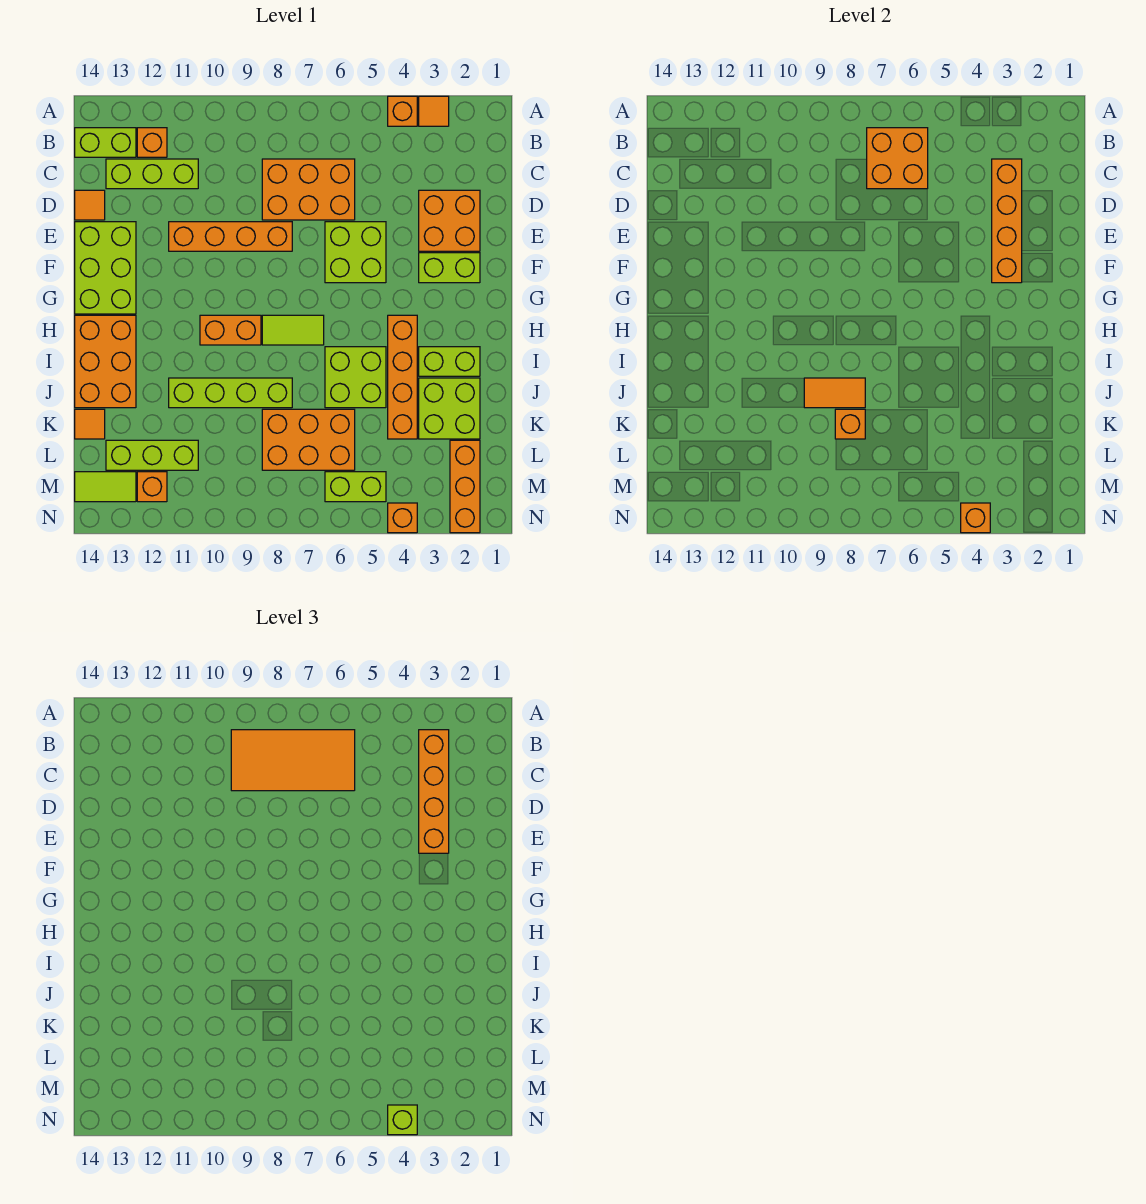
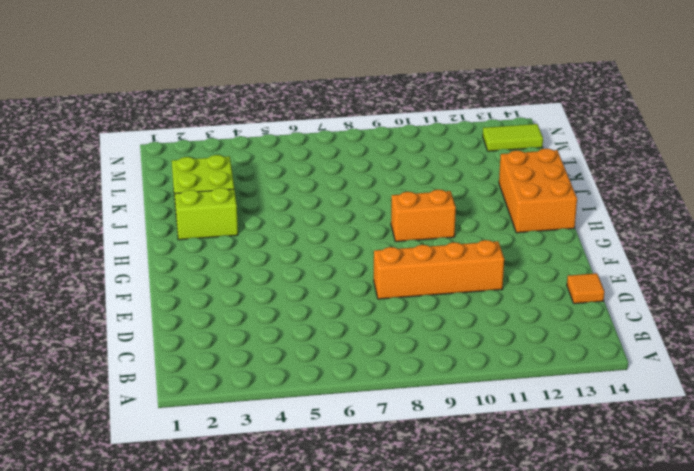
none -> orange 1x1 tile [419,96,449,126]
none -> orange 1x1 brick [388,96,417,126]
none -> orange 1x1 brick [137,128,167,157]
none -> lime 1x2 brick [75,128,136,157]

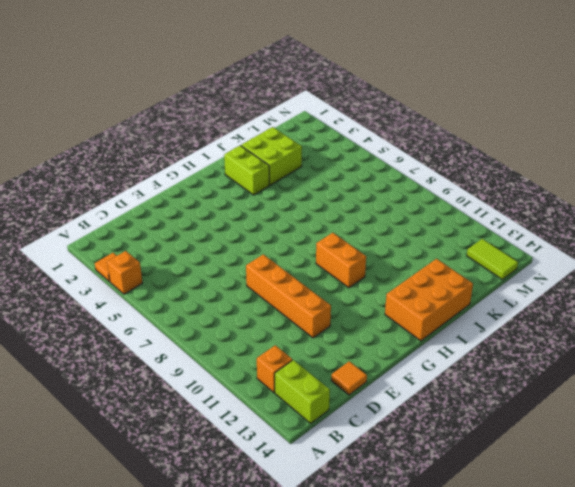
none -> orange 2x3 brick [262,159,355,220]
none -> lime 1x3 brick [106,159,198,189]
none -> orange 2x2 brick [419,190,480,251]
none -> lime 2x2 brick [325,222,386,283]

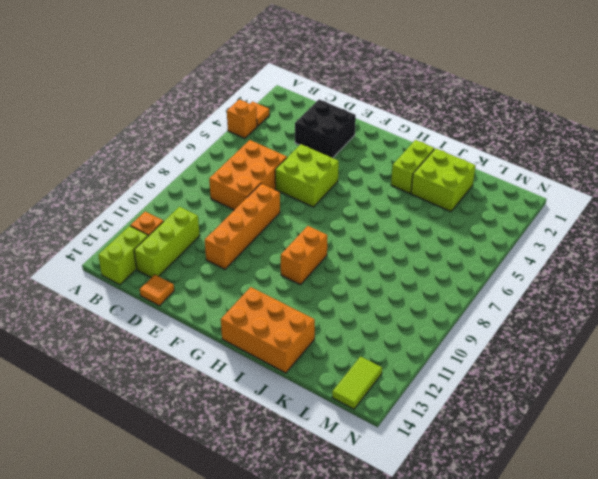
black 2x2 brick [295,100,356,158] -> orange 2x2 brick [419,190,480,251]
none -> lime 2x3 brick [75,222,136,314]
none -> lime 1x2 brick [419,253,480,283]
none -> orange 1x4 brick [388,315,417,439]
none -> lime 1x2 tile [262,315,324,345]

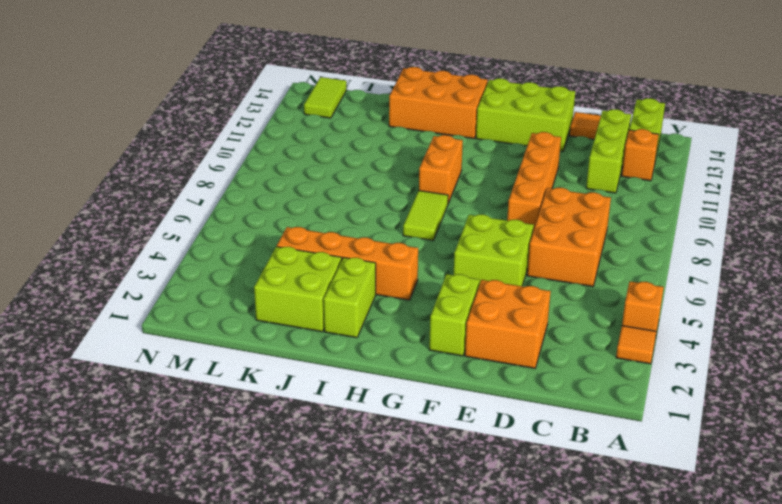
none -> lime 2x2 brick [325,347,386,408]
none -> lime 1x4 brick [169,378,292,408]
none -> orange 2x3 brick [262,409,355,470]
none -> orange 1x1 tile [75,409,105,439]

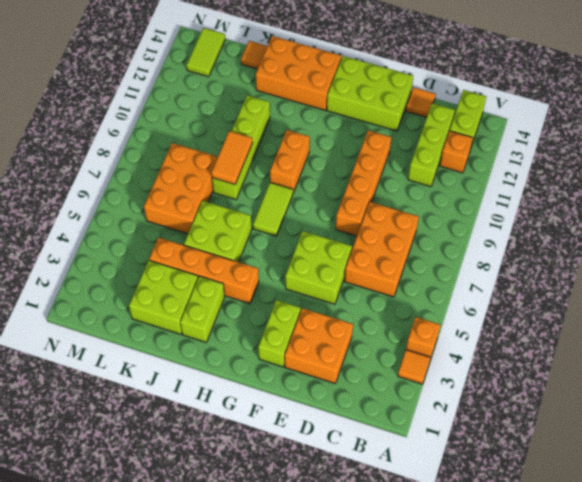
none -> orange 1x3 brick [450,440,480,533]
none -> lime 1x3 brick [106,440,198,470]
none -> lime 1x2 brick [325,472,386,502]
none -> orange 1x1 brick [137,472,167,502]

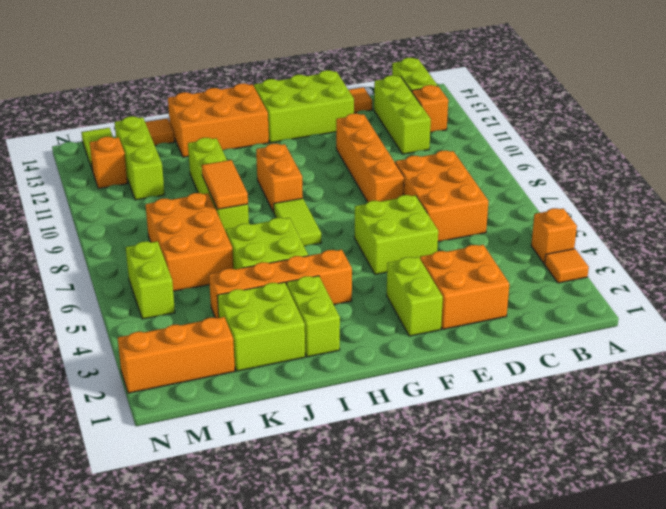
none -> orange 1x1 brick [388,503,417,533]
none -> orange 2x2 brick [867,128,928,189]
none -> orange 1x4 brick [992,159,1022,283]
none -> orange 1x1 brick [835,409,865,439]

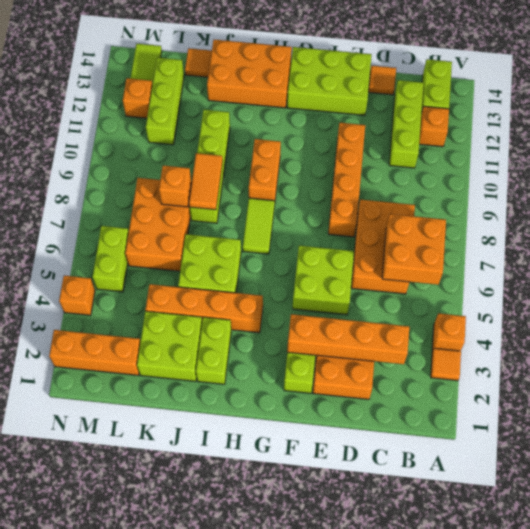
none -> orange 1x1 brick [961,503,990,533]
none -> orange 1x4 brick [419,730,449,853]
none -> orange 2x4 tile [231,730,355,791]
none -> lime 1x1 brick [388,1105,417,1135]

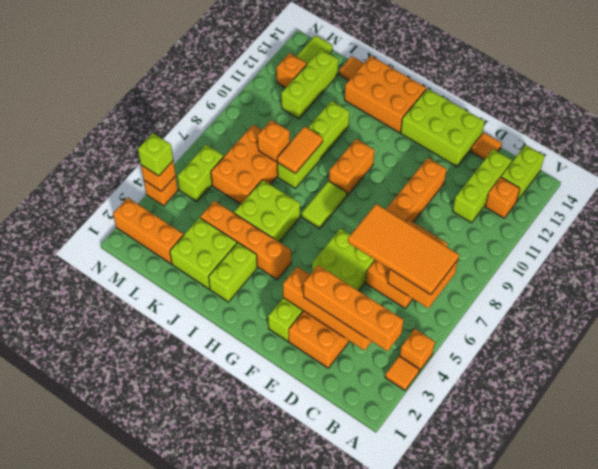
orange 2x4 tile [348,204,459,295] -> orange 2x4 tile turned to [231,730,355,791]

